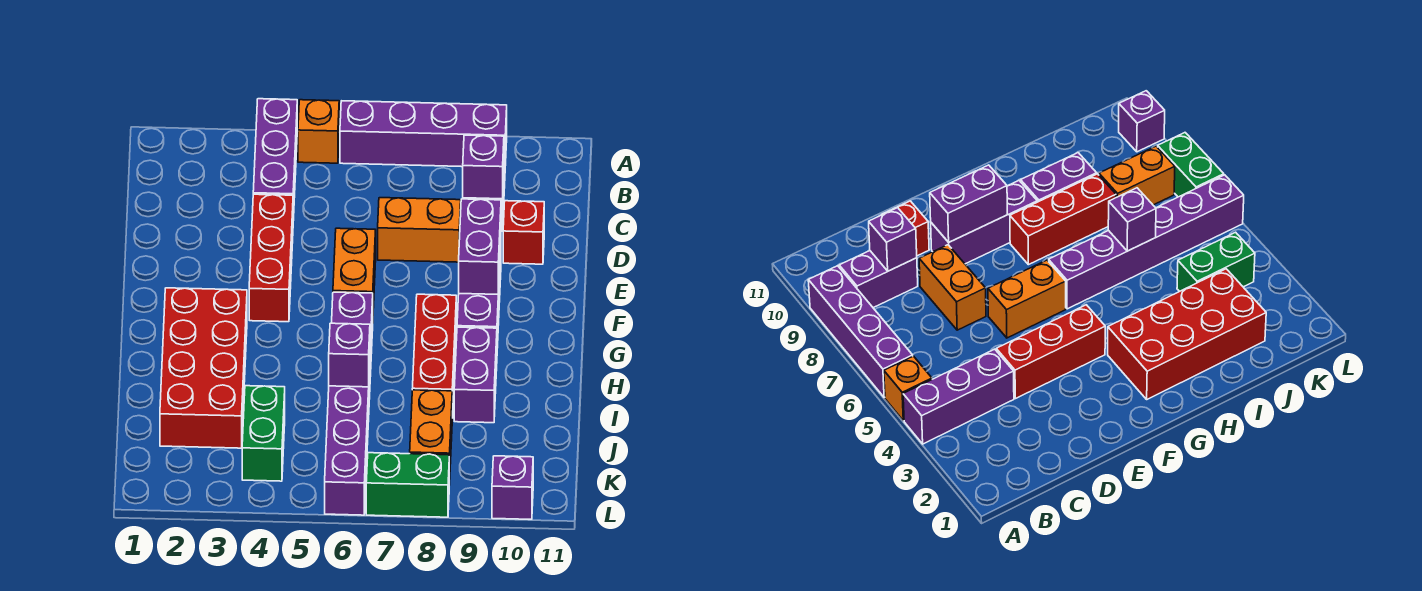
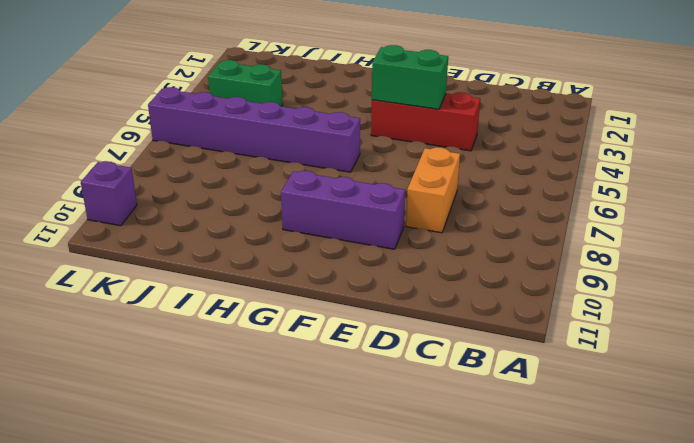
green 1x2 brick [372,45,448,109] -> green 1x2 brick turned to [366,453,449,517]
none -> purple 1x3 brick [253,99,297,220]
none -> orange 1x1 brick [298,100,339,163]
none -> purple 1x4 brick [340,101,507,167]

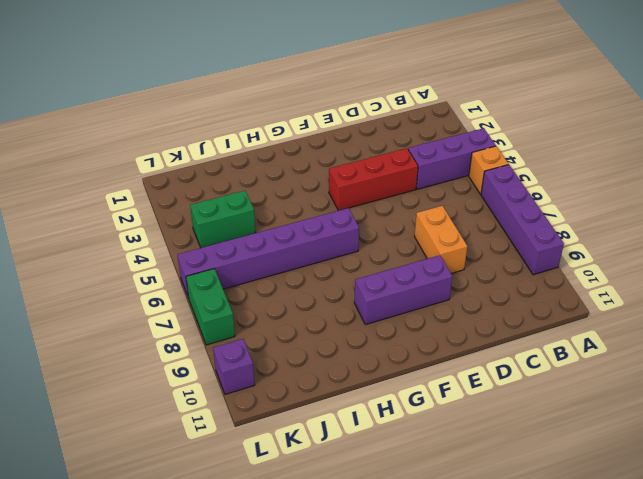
none -> purple 1x2 brick [839,251,918,308]
none -> red 1x1 brick [503,201,544,264]
none -> orange 1x2 brick [333,228,376,308]

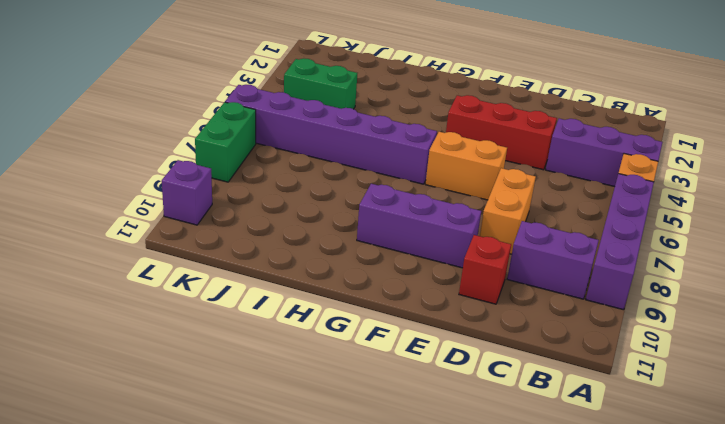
none -> red 2x4 brick [160,288,247,448]
none -> red 1x3 brick [412,294,456,418]
none -> purple 1x2 brick [454,327,497,423]

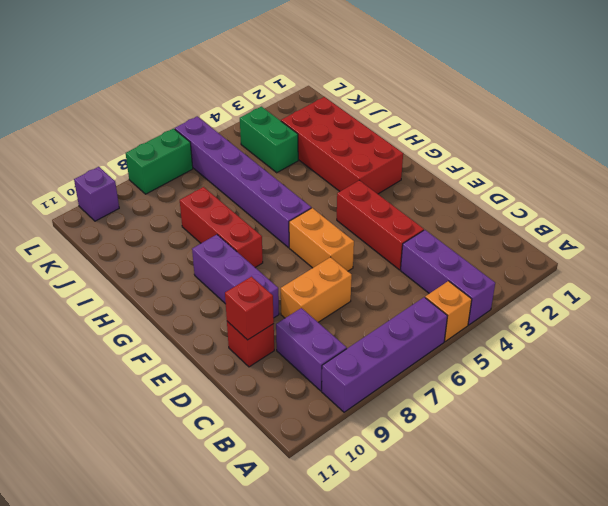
red 1x1 brick [225,277,274,340] -> none
none -> purple 1x2 brick [454,327,497,423]
none -> orange 1x2 brick [410,390,452,485]
none -> purple 1x1 brick [463,135,504,199]

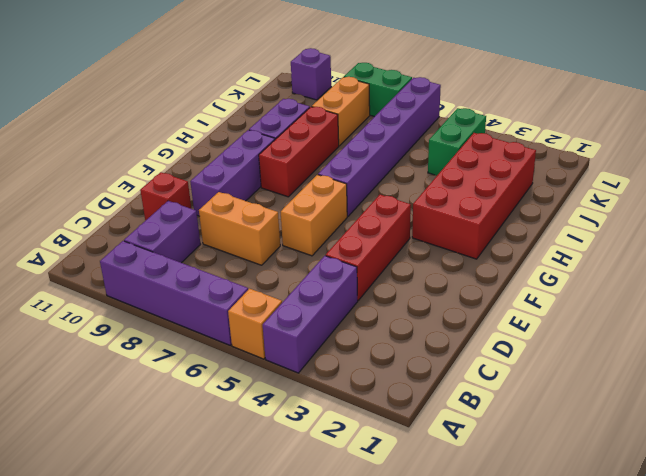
none -> purple 1x1 brick [463,135,504,199]
none -> purple 1x2 brick [459,199,501,294]
none -> purple 1x1 brick [329,323,370,387]

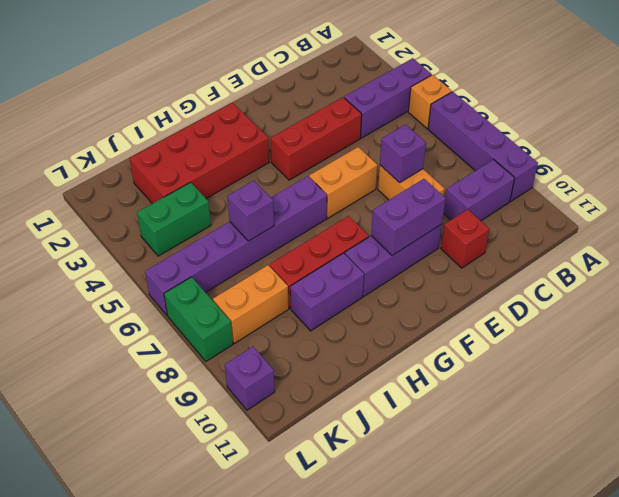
purple 1x1 brick [380,125,426,183] -> purple 1x1 brick moved to [463,135,504,199]

